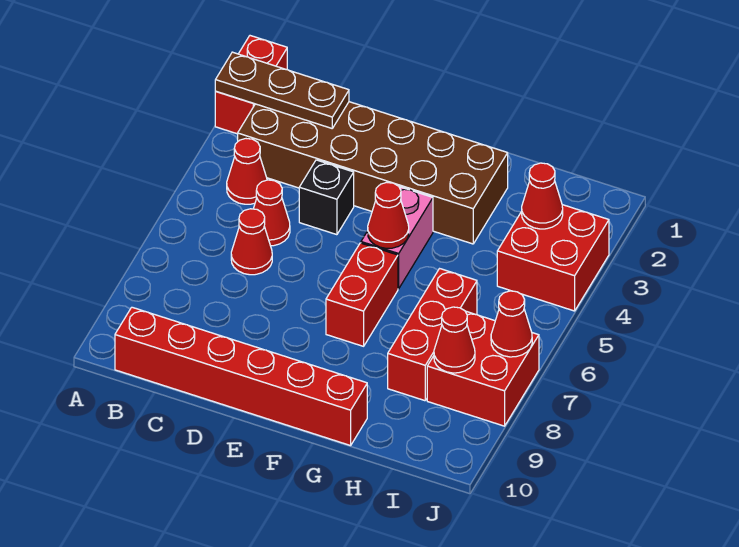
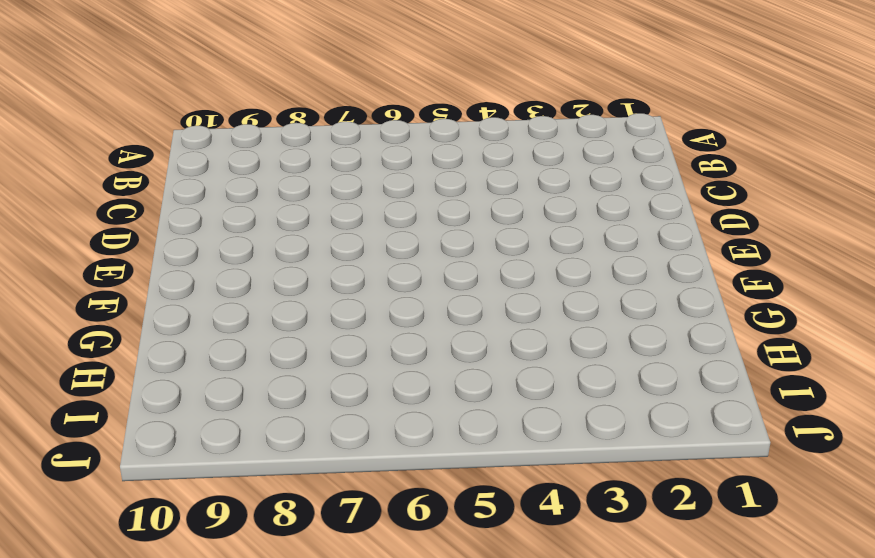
none -> red 1x2 brick [215,36,287,134]
none -> brown 2x6 brick [238,102,508,244]
none -> red 1x1 cone [227,139,267,204]

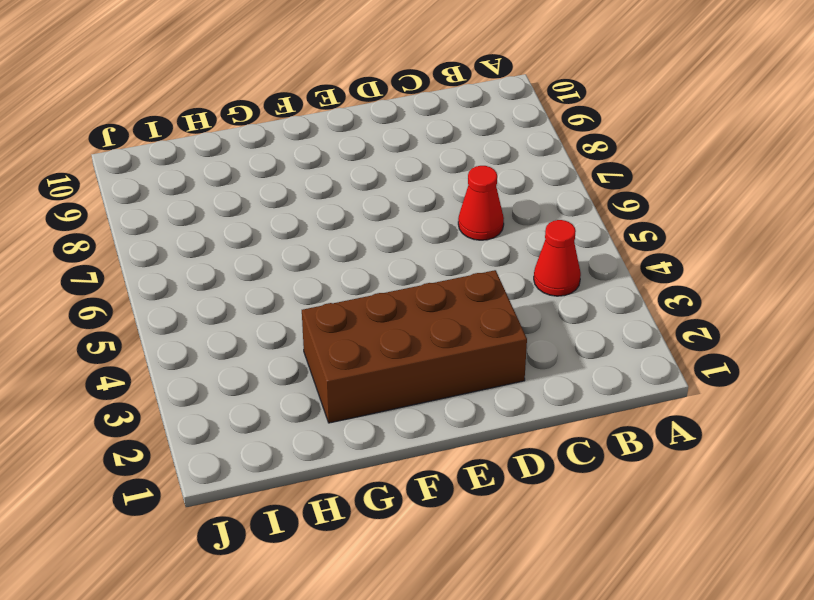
brown 2x4 brick [302,270,527,423] -> brown 2x6 brick [238,102,508,244]
none -> red 1x2 brick [215,36,287,134]
none -> red 1x6 brick [115,307,367,446]
none -> red 1x1 cone [253,180,290,246]

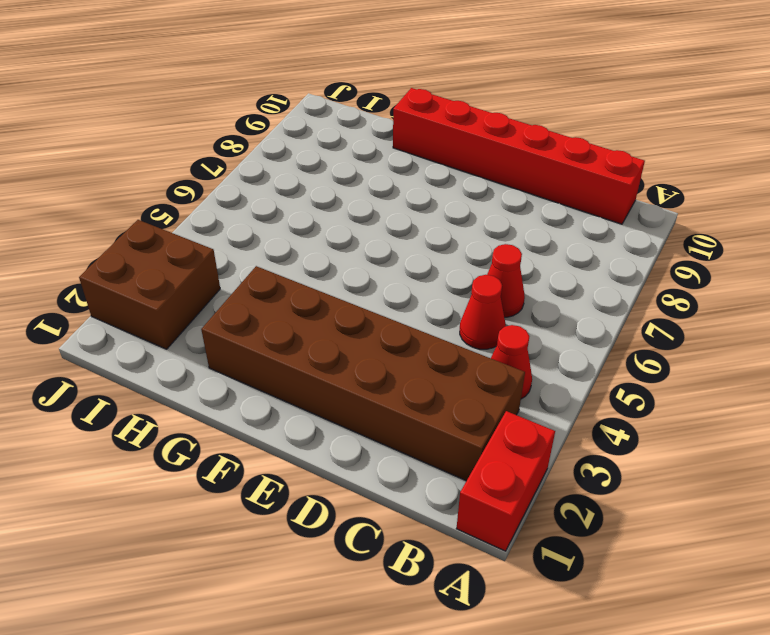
brown 2x2 brick [79,220,220,349] -> red 2x2 brick [497,205,609,311]
none -> black 1x1 brick [299,160,354,235]
none -> pink 1x2 brick [361,187,433,289]
none -> red 1x2 brick [326,243,398,346]

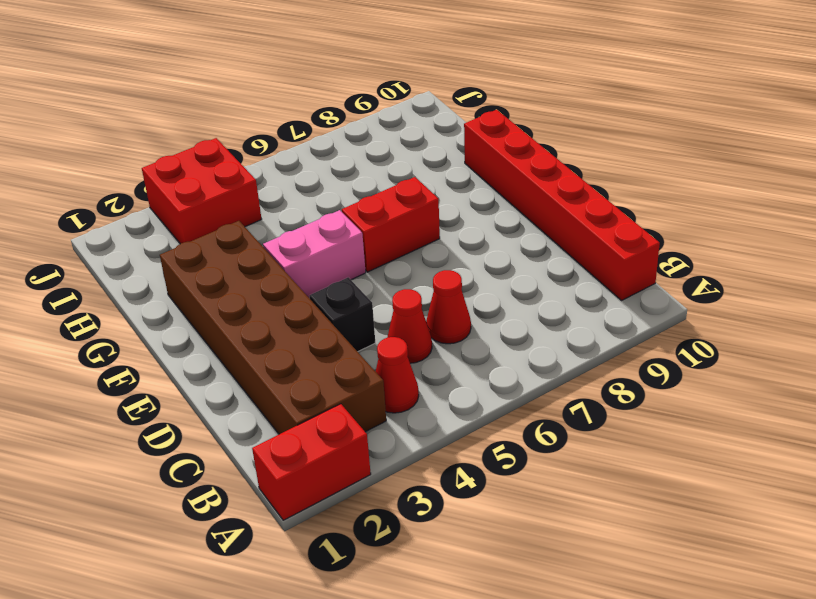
none -> red 1x3 brick [388,269,477,401]
none -> red 2x2 brick [427,311,539,426]
none -> brown 1x3 plate [215,52,349,128]

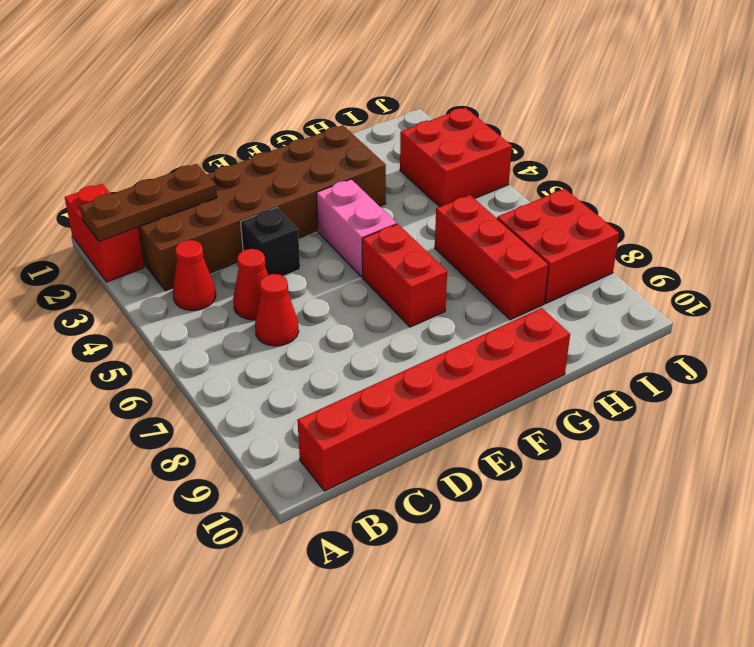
none -> red 1x1 cone [368,183,409,248]
none -> red 1x1 cone [521,163,563,229]
none -> red 1x1 cone [434,307,475,373]

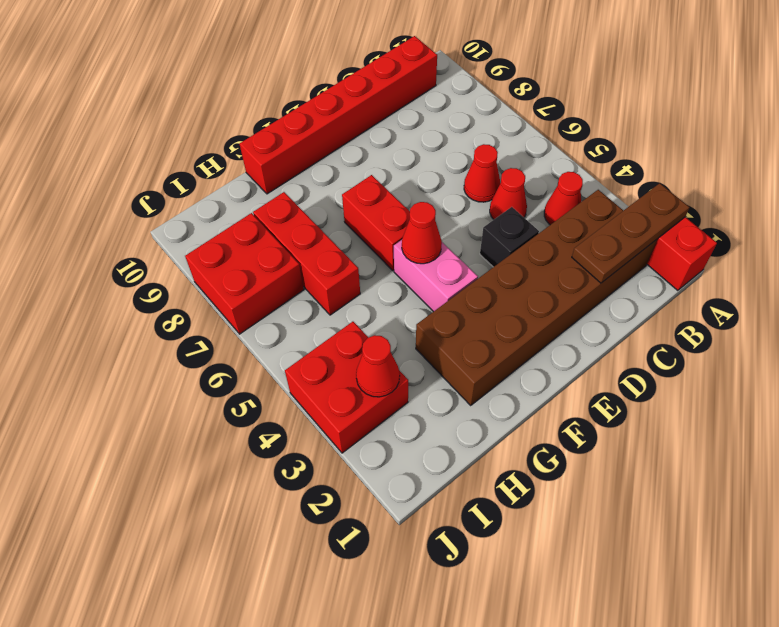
none -> red 1x1 cone [434,307,475,373]
none -> red 1x1 cone [491,291,532,357]

